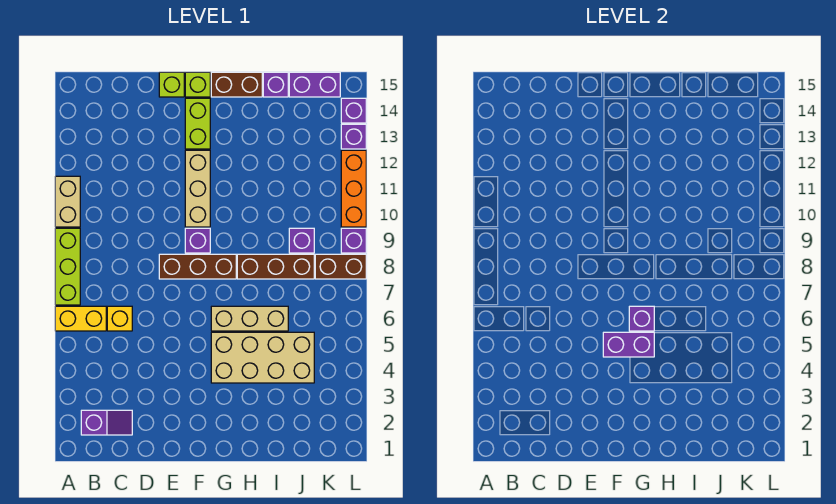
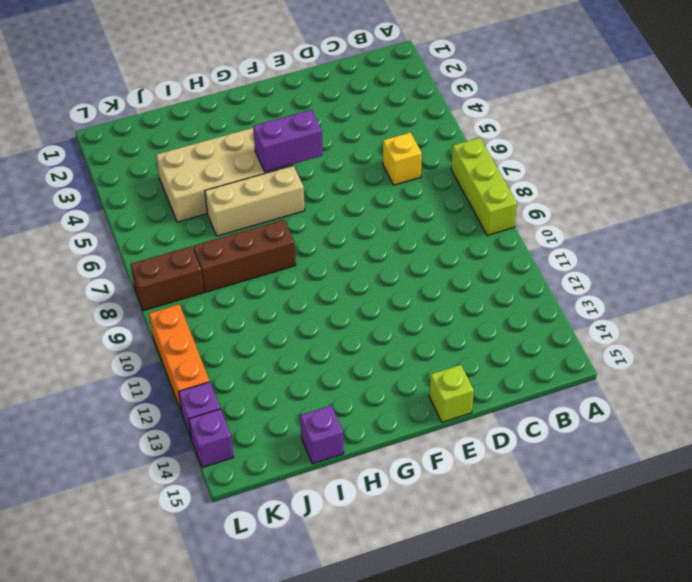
none -> yellow 1x2 brick [55,306,106,331]
none -> tan 1x2 brick [55,176,80,227]
none -> purple 1x2 slope [81,410,132,435]

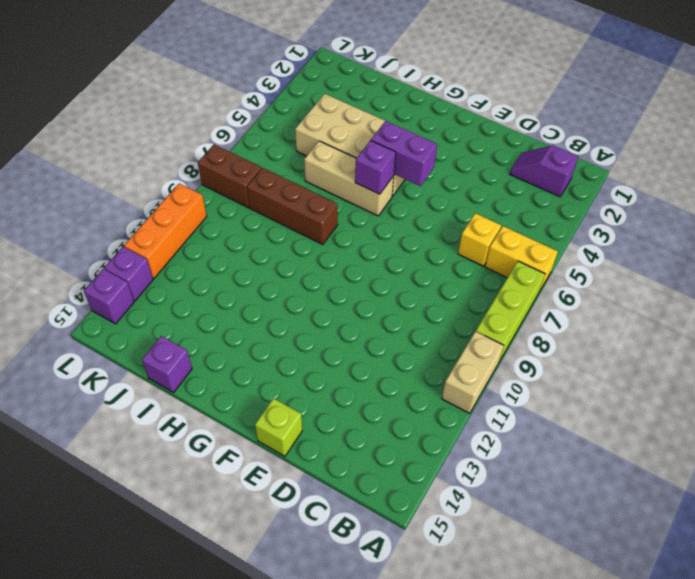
none -> brown 1x3 brick [159,254,236,279]
none -> purple 1x1 brick [185,228,210,253]
none -> tan 1x3 brick [185,150,210,227]

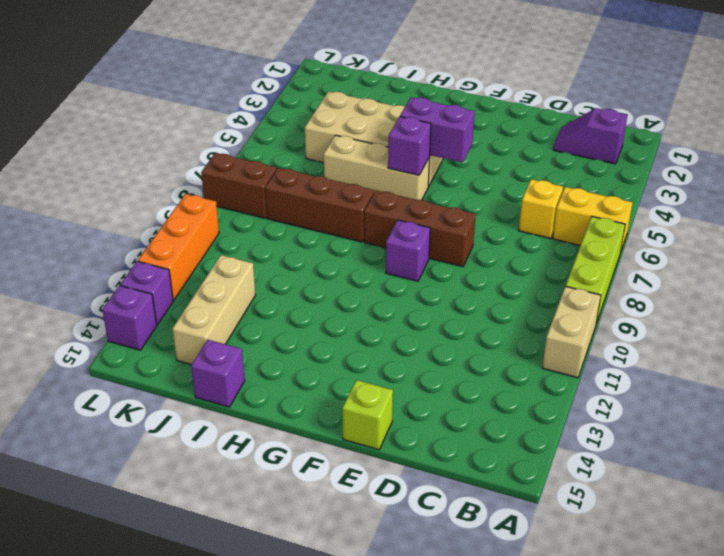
tan 1x3 brick [172,255,255,365] -> tan 1x3 brick moved to [185,150,210,227]
none -> lime 1x2 brick [185,98,210,149]
none -> lime 1x1 brick [185,72,210,97]
none -> brown 1x2 brick [211,72,262,97]

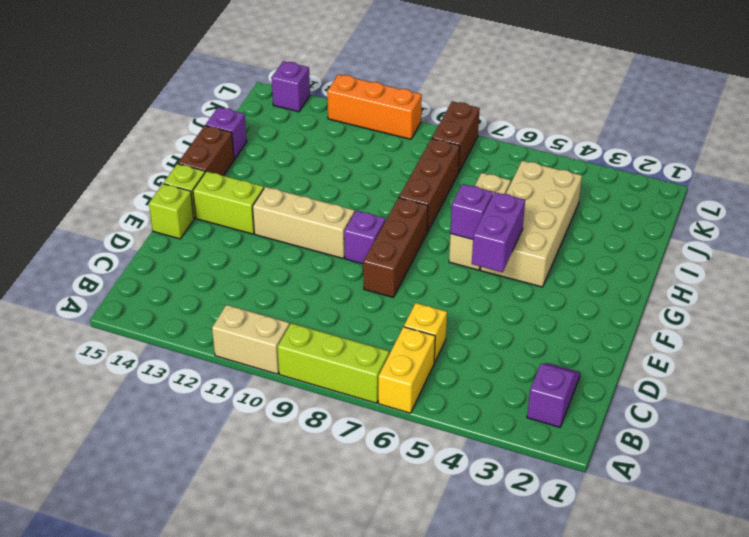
none -> purple 1x1 brick [289,228,314,253]
none -> purple 1x2 brick [289,72,340,97]
none -> purple 1x1 brick [341,228,366,253]

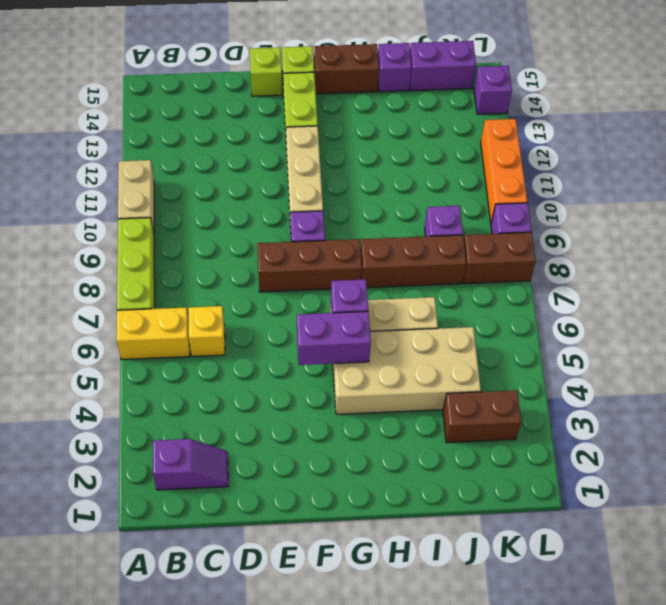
brown 1x2 brick [443,390,521,443] -> none
none -> purple 1x1 brick [341,124,366,149]

